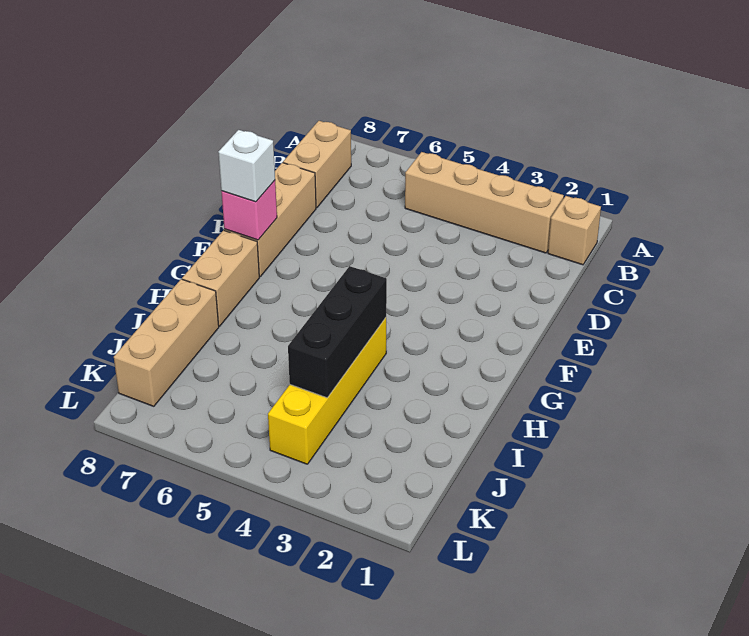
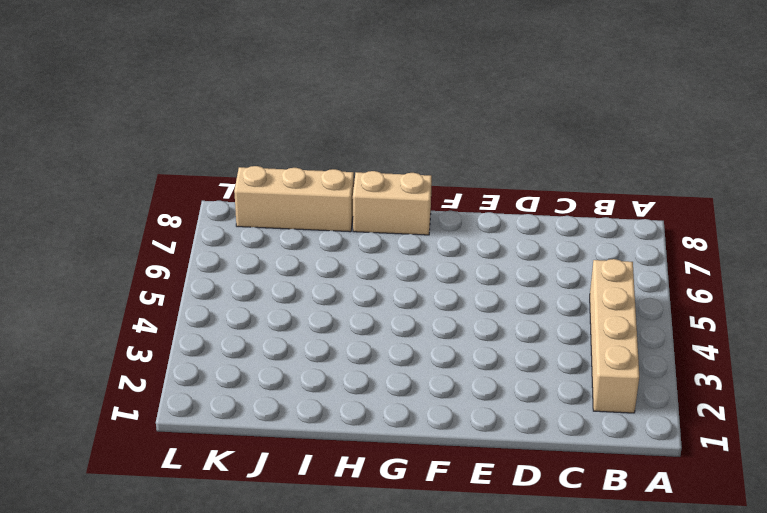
none -> tan 1x1 brick [548,196,601,265]
none -> tan 1x2 brick [283,121,351,208]

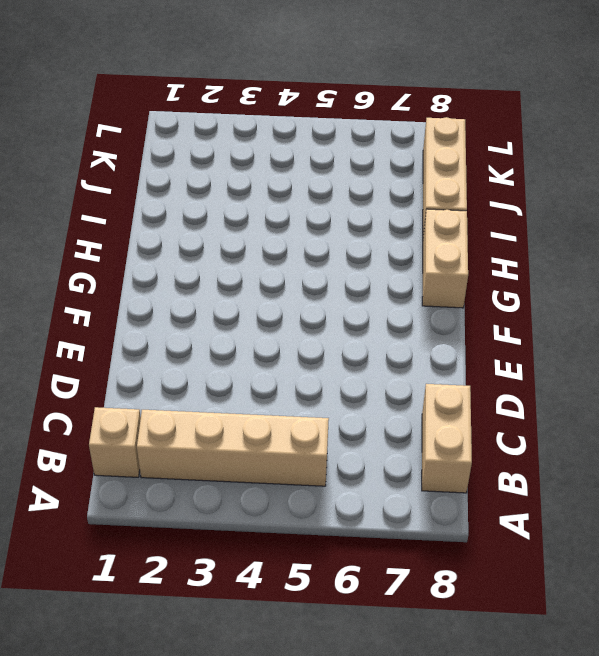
none -> tan 1x3 brick [224,163,316,277]
none -> yellow 1x4 brick [268,318,386,464]

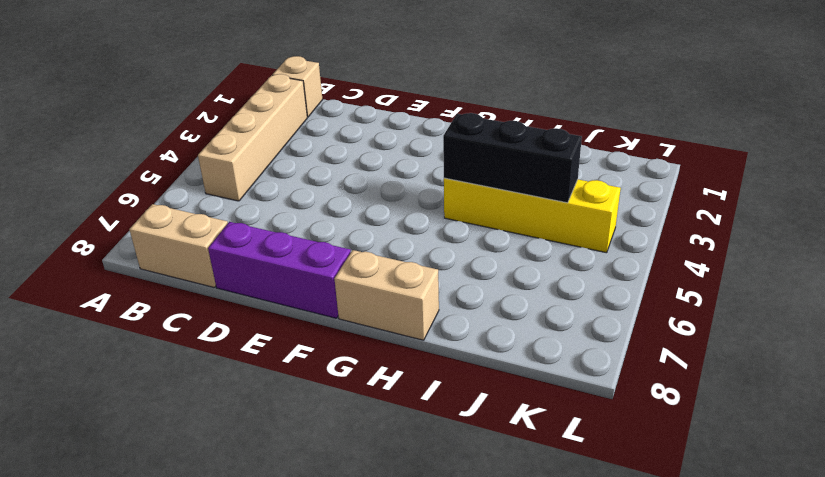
purple 1x3 brick [208,222,351,318] -> tan 1x3 brick [224,163,316,277]
none -> tan 1x3 brick [114,279,219,406]
none -> pink 1x1 brick [221,180,277,240]

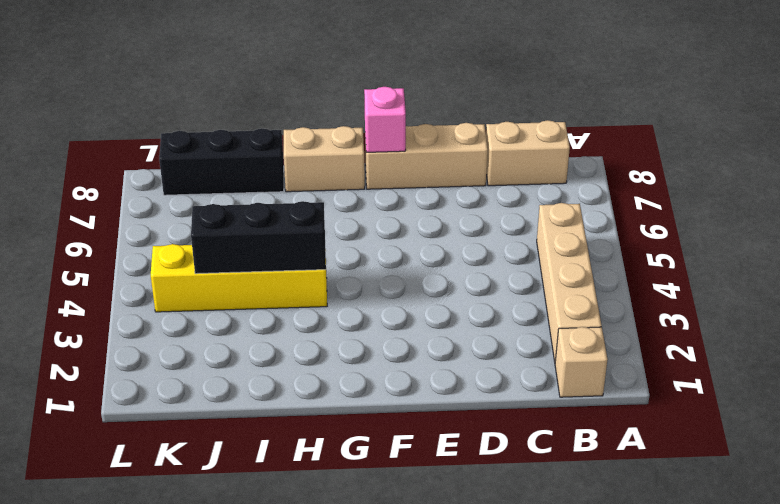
black 1x3 brick [159,128,284,195] -> tan 1x3 brick [114,279,219,406]
none -> white 1x1 brick [219,130,275,202]

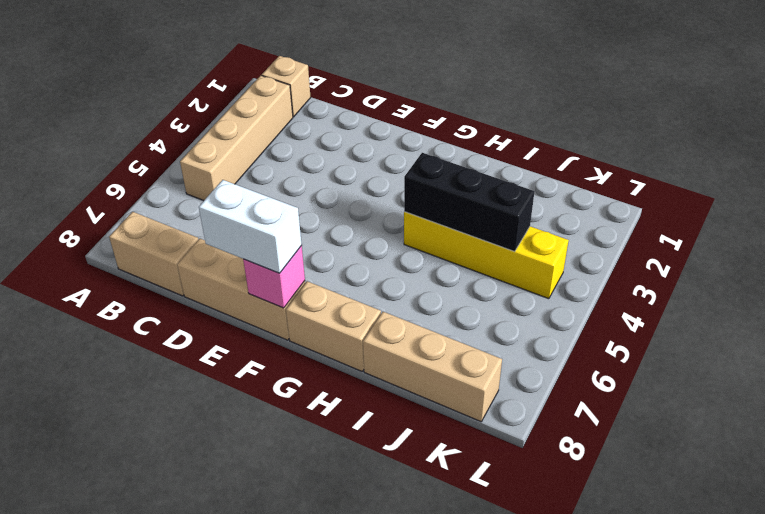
white 1x2 brick [199,180,302,273] -> white 1x1 brick [219,130,275,202]

